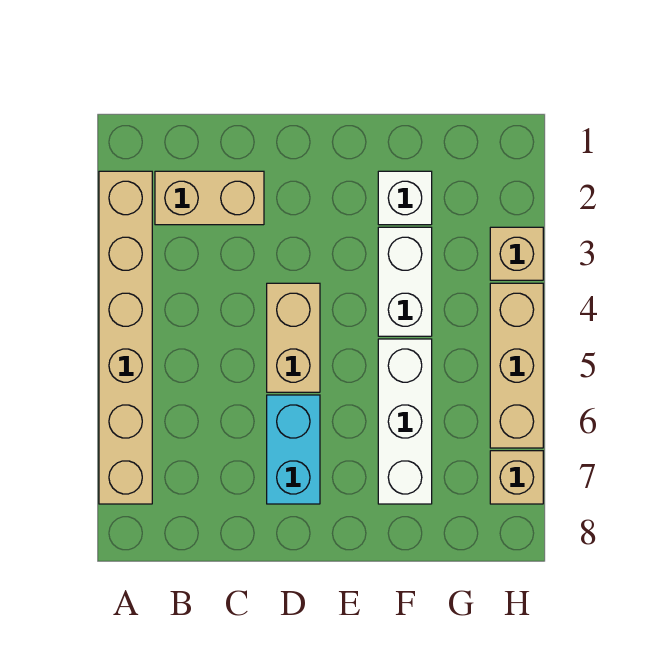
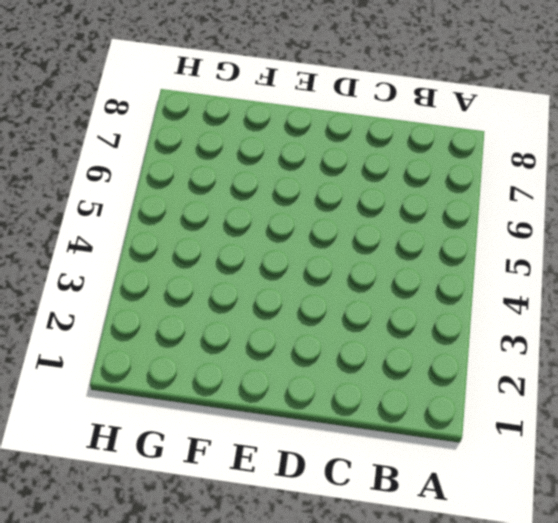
none -> tan 1x6 brick [99,171,152,504]
none -> tan 1x2 brick [155,171,264,225]

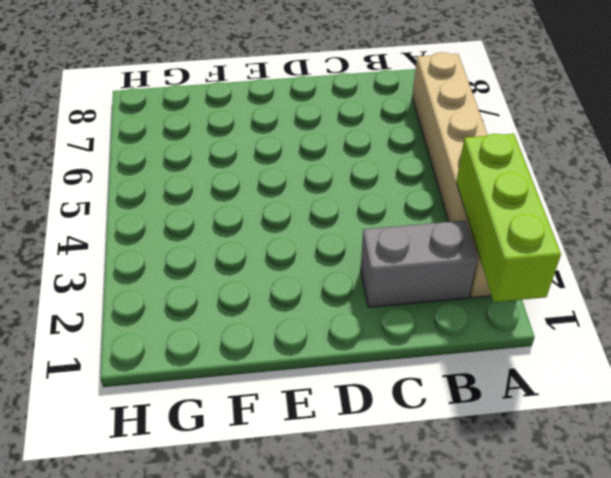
lime 1x3 brick [456,134,561,302] -> none
grey 1x2 brick [360,221,477,307] -> tan 1x2 brick [155,171,264,225]
none -> tan 1x2 brick [267,283,320,392]
none -> cyan 1x2 brick [267,395,320,504]

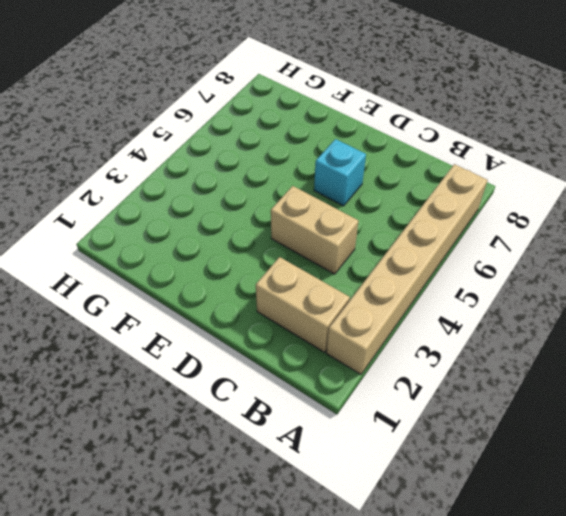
tan 1x2 brick [271,186,358,274] -> tan 1x2 brick turned to [267,283,320,392]
cyan 1x1 brick [314,139,366,206] -> cyan 1x2 brick [267,395,320,504]
none -> white 1x1 brick [378,171,432,225]
none -> white 1x2 brick [378,227,432,336]

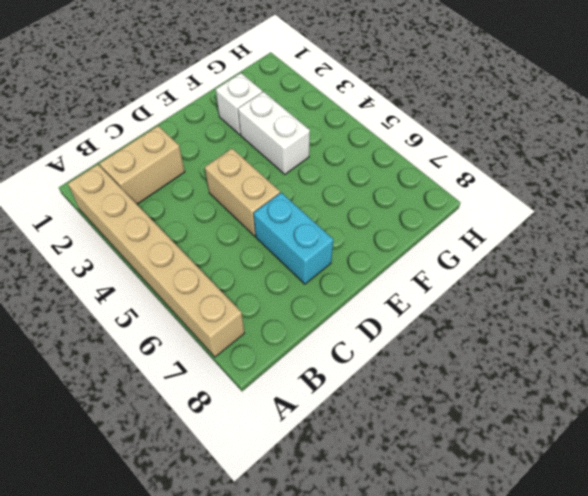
none -> white 1x3 brick [378,339,432,504]
none -> tan 1x1 brick [490,227,543,280]

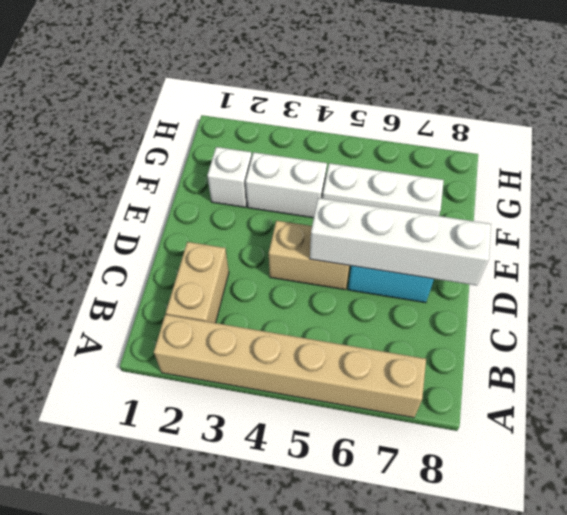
white 1x4 brick [310,198,491,286] -> none
none -> tan 1x1 brick [490,227,543,280]
none -> tan 1x3 brick [490,283,543,448]

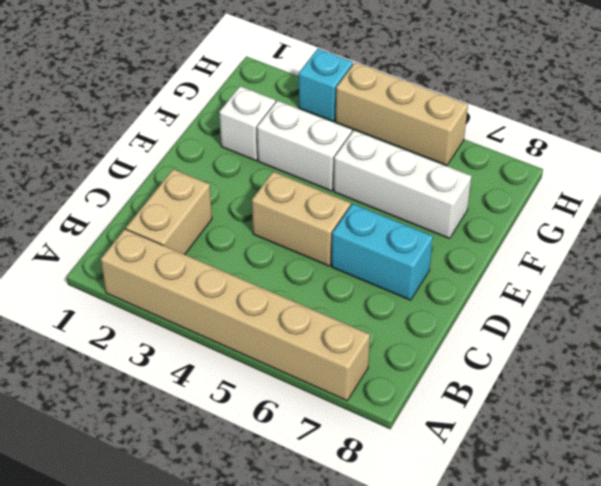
cyan 1x1 brick [299,49,353,122] -> tan 1x1 brick [490,227,543,280]
none -> tan 1x1 brick [490,451,543,504]

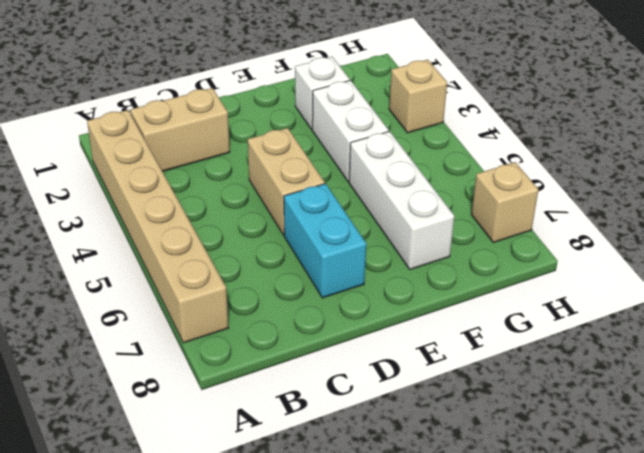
none -> tan 1x3 brick [490,283,543,448]

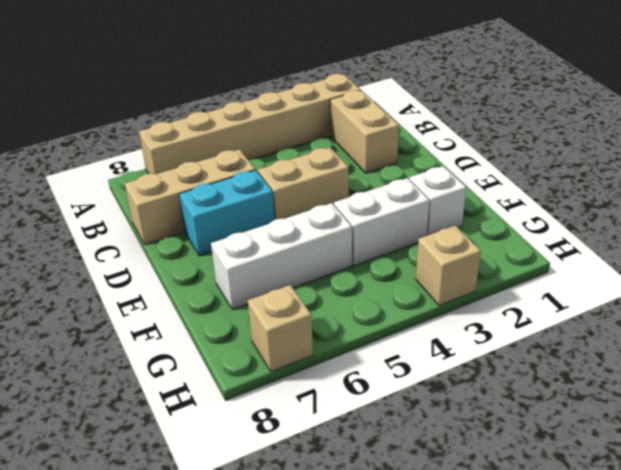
tan 1x3 brick [125,149,255,245] -> tan 1x3 brick moved to [490,283,543,448]

